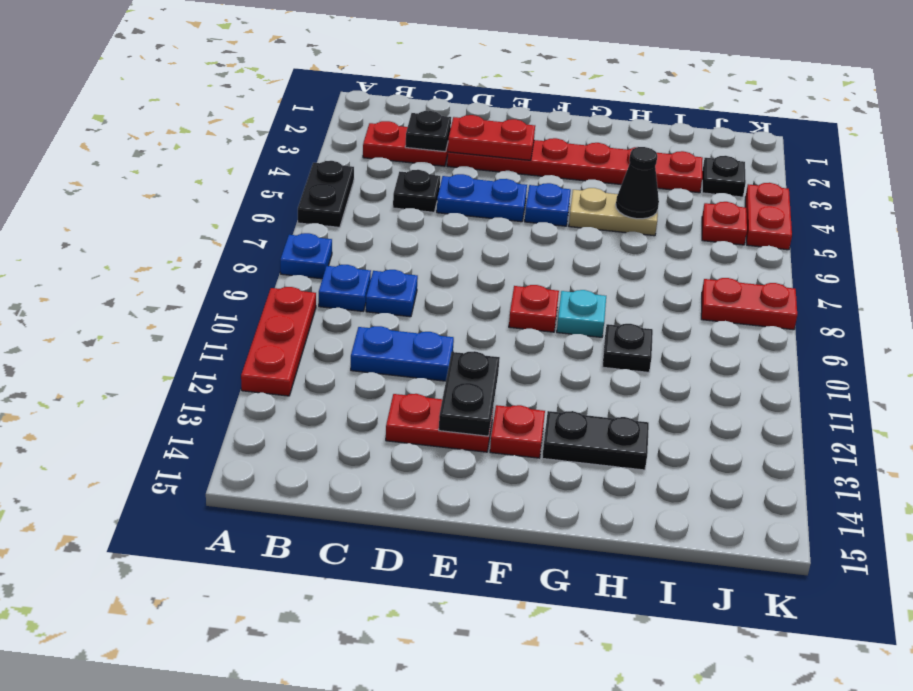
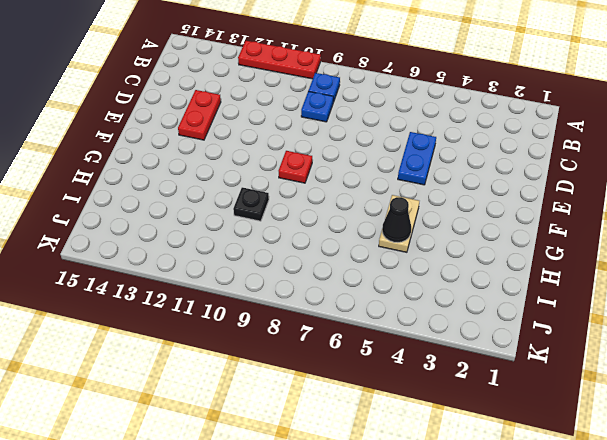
none -> black 1x2 plate [298,161,354,227]
none -> blue 1x1 plate [280,233,332,279]
none -> red 1x2 plate [363,121,448,166]

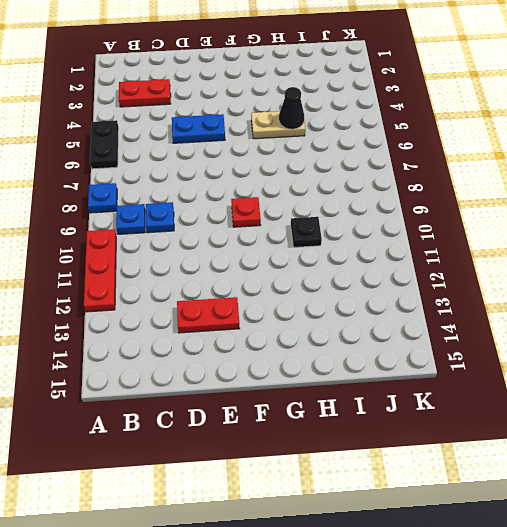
none -> black 1x1 plate [393,170,440,212]
none -> blue 1x2 plate [351,326,454,381]
none -> red 1x6 plate [447,138,703,193]

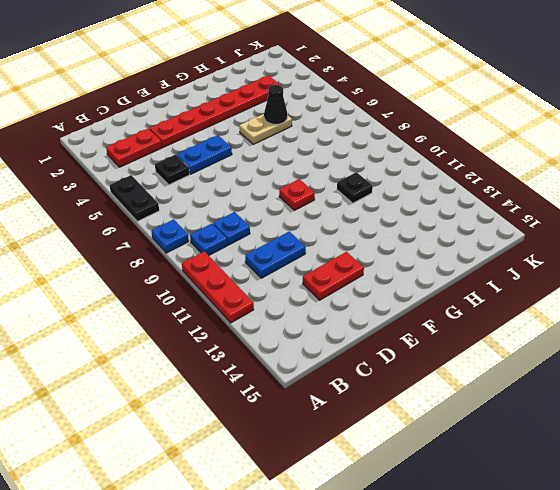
none -> blue 1x1 plate [525,183,571,226]
none -> red 1x1 plate [490,405,545,458]
none -> cyan 1x1 plate [557,290,606,337]

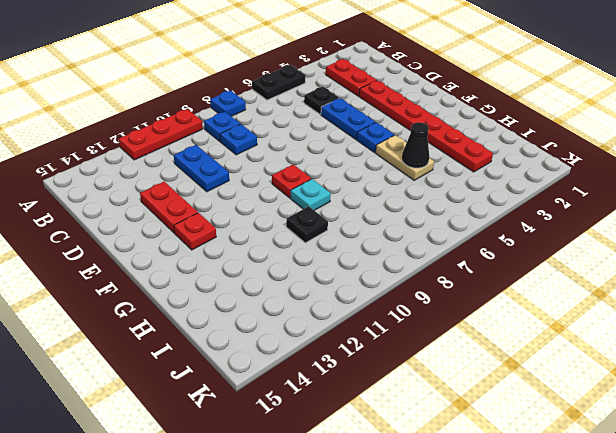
none -> black 1x2 plate [542,411,649,470]
none -> black 1x1 plate [702,156,746,197]
none -> red 1x1 plate [702,202,747,245]

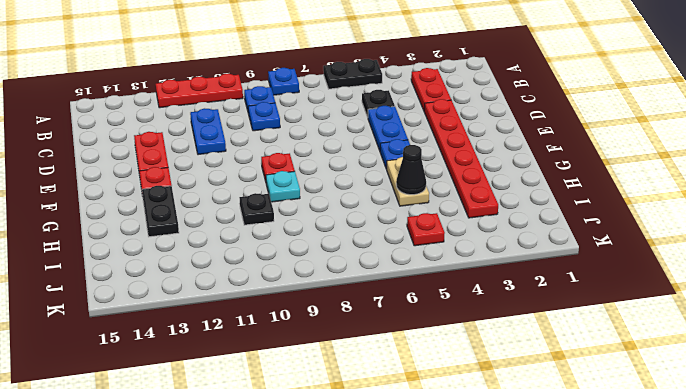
none -> black 1x1 plate [702,156,746,197]
none -> red 1x2 plate [701,278,797,330]
none -> red 1x2 plate [745,183,792,250]

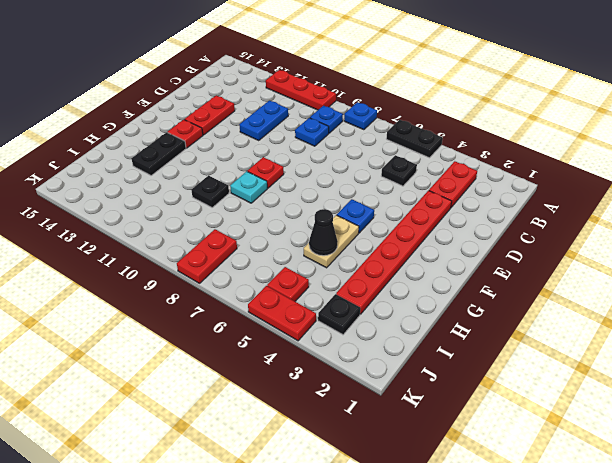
none -> blue 1x2 plate [437,174,527,222]
none -> black 1x1 plate [405,111,451,152]
none -> red 1x2 plate [448,115,535,160]

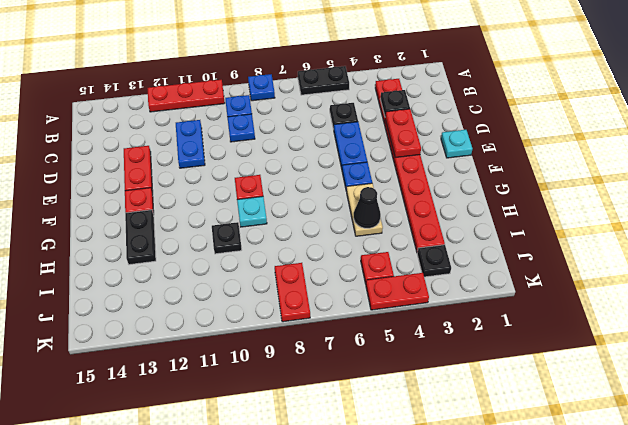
cyan 1x1 plate [441,130,472,158] -> none
none -> black 1x2 plate [439,351,500,436]

